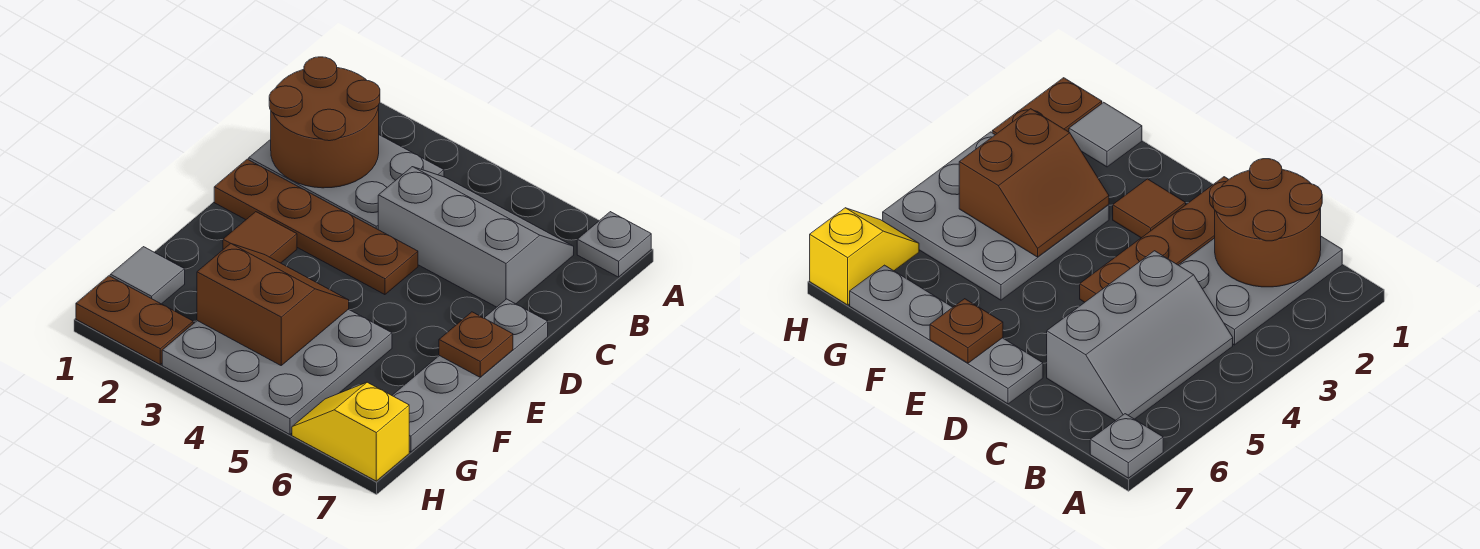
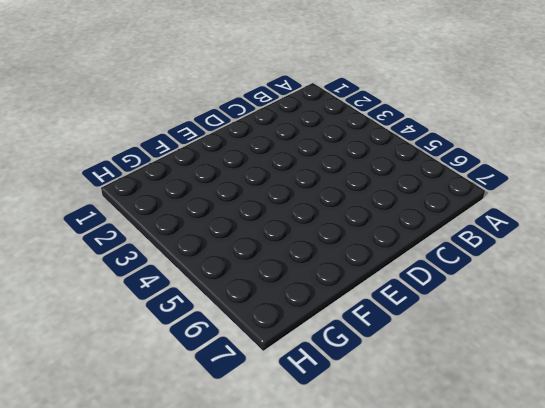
none -> grey 1x1 plate [577,212,651,277]
none -> grey 2x3 plate [249,135,444,229]
none -> grey 2x3 slope [378,167,574,307]

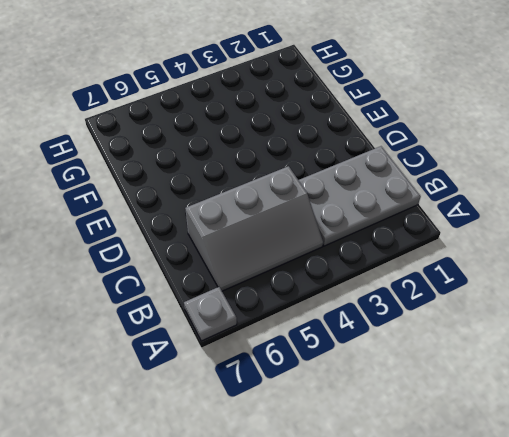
none -> brown 1x4 plate [214,159,418,295]
none -> grey 1x4 plate [392,299,548,452]
none -> brown 1x1 tile [223,212,297,263]

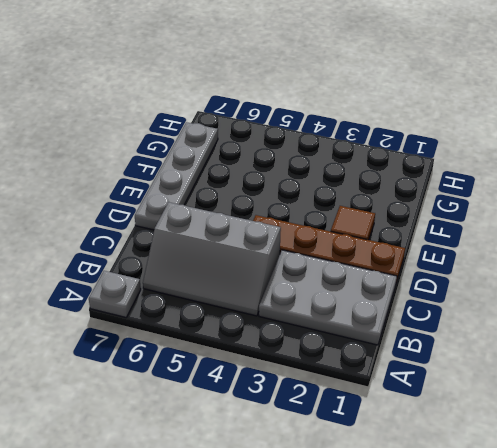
none -> grey 3x3 plate [162,309,392,434]
none -> grey 1x1 tile [110,247,185,304]
none -> brown 1x2 plate [76,276,193,364]

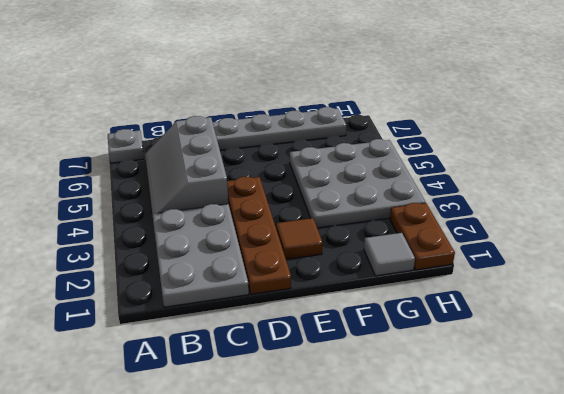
none -> yellow 1x2 slope [292,382,409,481]
none -> brown 2x2 round brick [269,57,380,188]
none -> brown 1x1 plate [439,312,513,377]

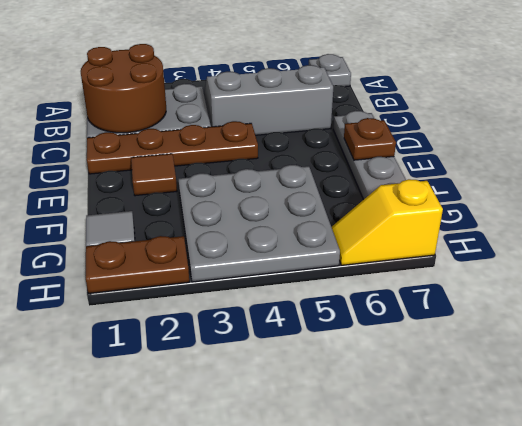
none -> brown 2x2 slope [197,243,349,365]

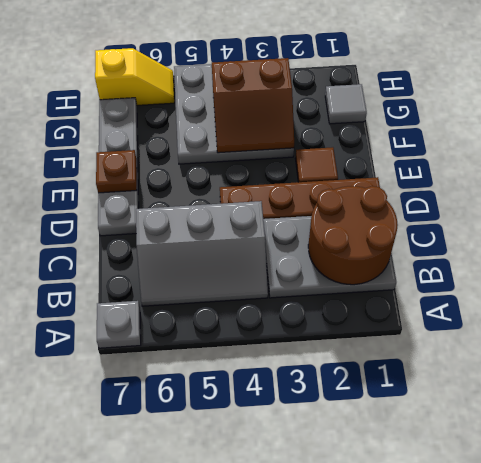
none -> brown 1x2 plate [76,276,193,364]

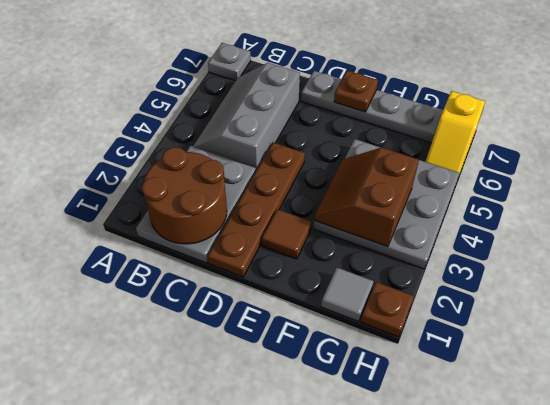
brown 1x1 plate [361,282,414,337] -> brown 1x2 plate [76,276,193,364]

